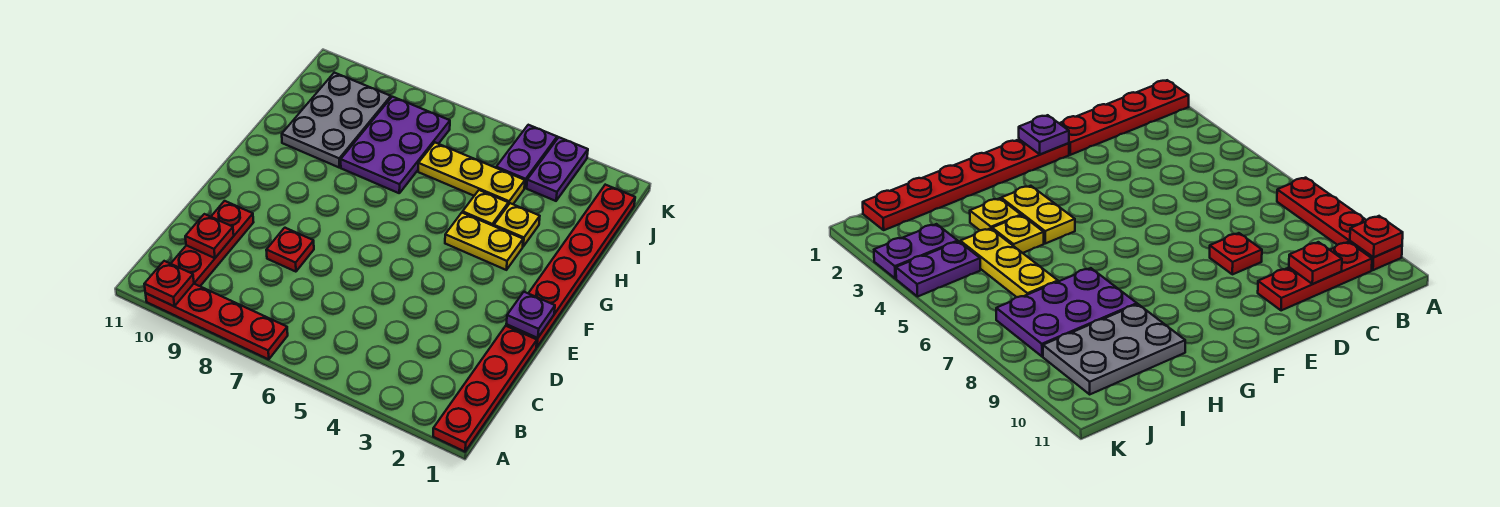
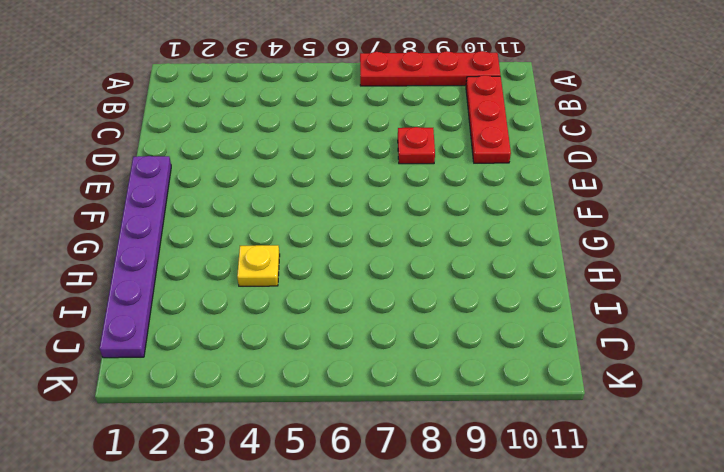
purple 1x6 plate [99,156,171,358] -> red 1x6 plate [506,185,635,347]
none -> red 1x4 plate [433,326,537,452]
none -> yellow 1x2 plate [445,213,523,270]
none -> yellow 1x1 plate [494,203,540,246]

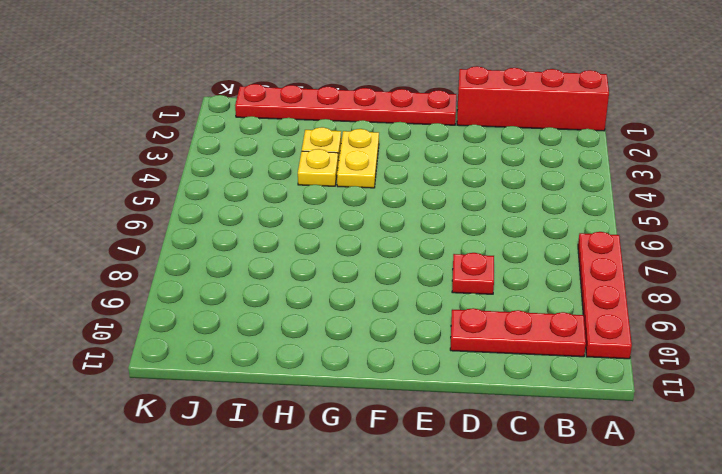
red 1x4 brick [457,66,609,131] -> red 1x4 plate [433,326,537,452]
none -> purple 2x3 plate [341,97,450,193]
none -> grey 2x3 plate [282,73,391,167]
none -> yellow 1x3 plate [418,143,525,205]

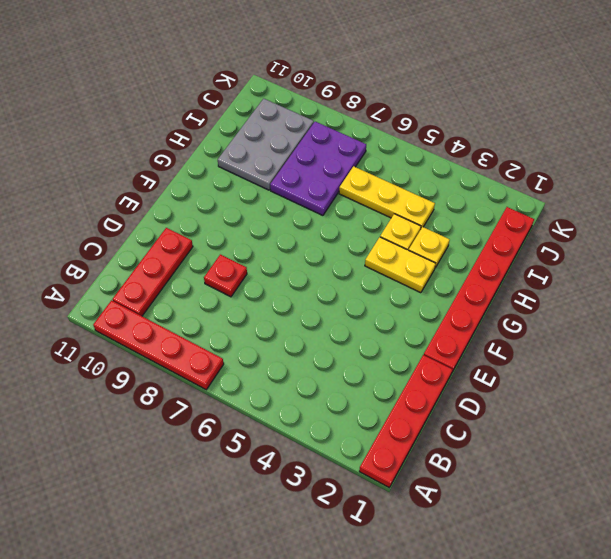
none -> purple 1x2 plate [527,137,588,201]
none -> purple 1x2 plate [496,125,557,188]
none -> red 1x1 plate [144,261,194,306]

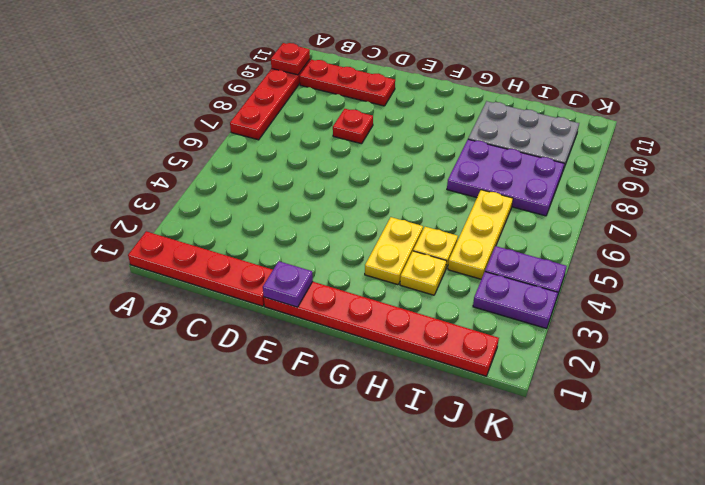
none -> red 1x1 plate [185,214,234,258]

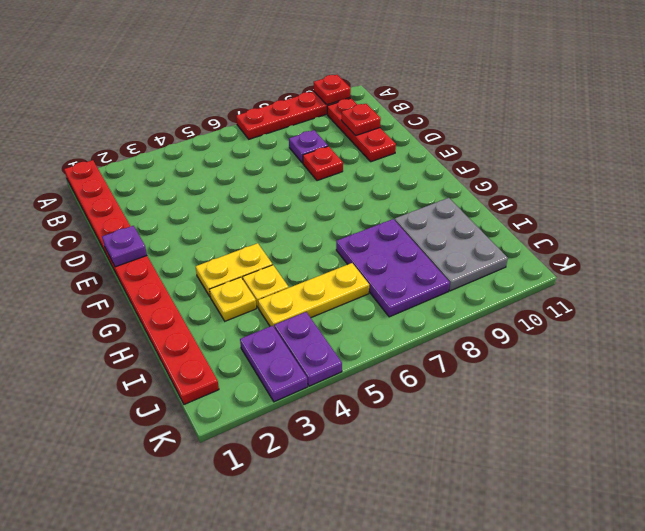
purple 1x1 plate [289,130,328,163] -> none

